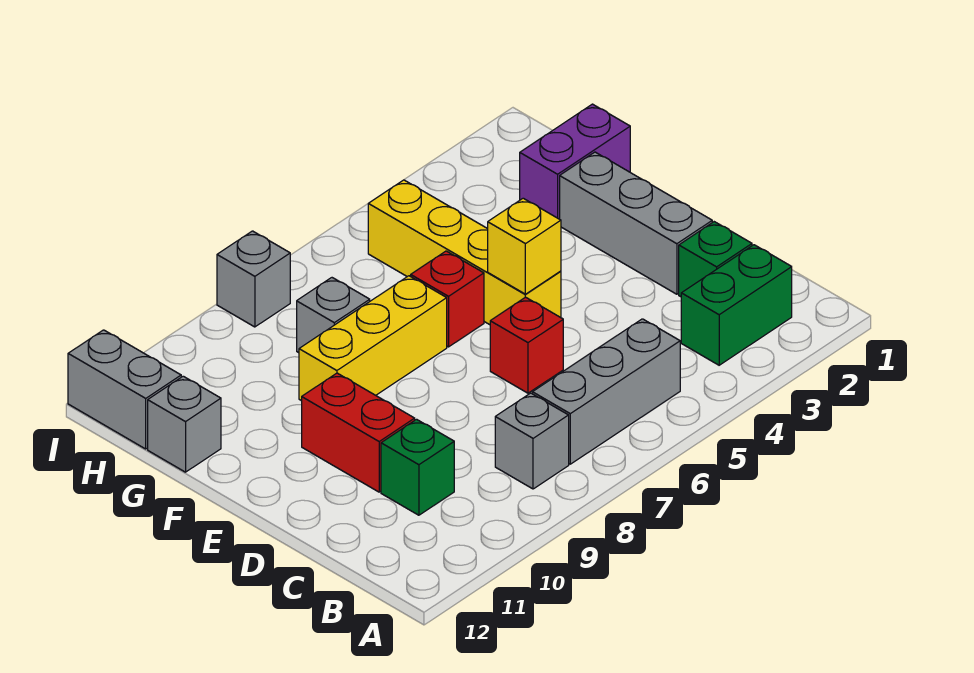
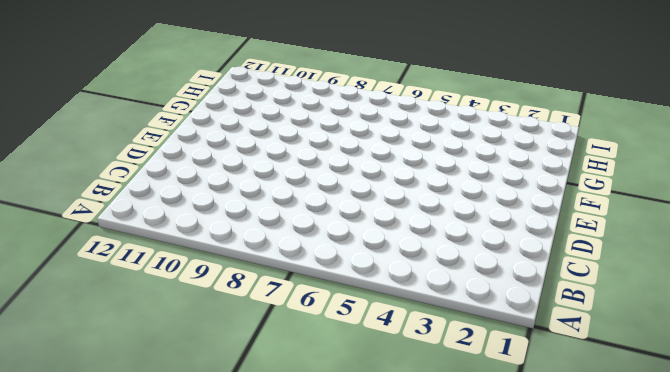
none -> green 1x2 brick [681,245,792,365]
none -> grey 1x3 brick [532,319,680,464]
none -> grey 1x1 brick [495,393,569,489]

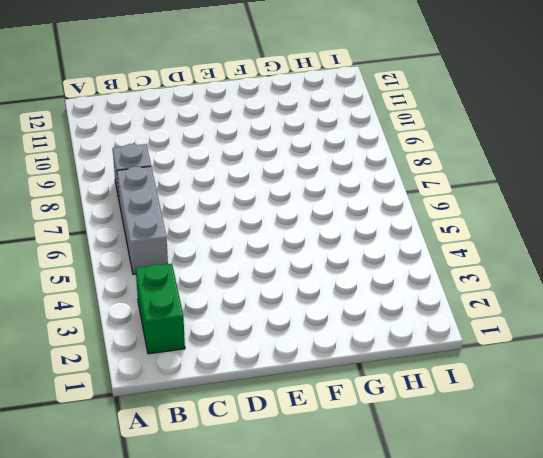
none -> green 1x1 brick [679,222,752,297]
none -> green 1x1 brick [381,419,454,515]
none -> grey 1x3 brick [560,152,712,294]

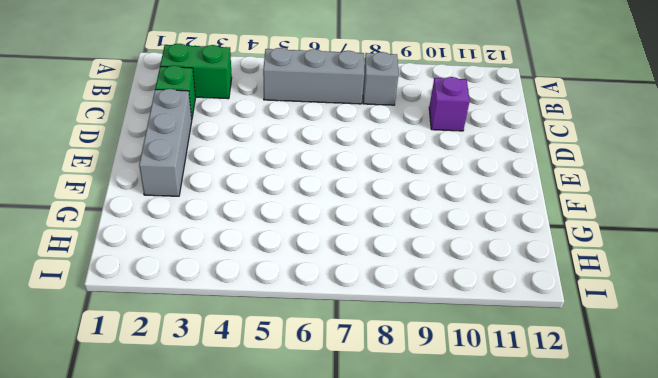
purple 1x1 brick [429,77,470,131] -> green 1x1 brick [381,419,454,515]
none -> red 1x1 brick [490,297,563,393]
none -> red 1x2 brick [302,373,415,492]
none -> yellow 1x4 brick [368,180,561,325]

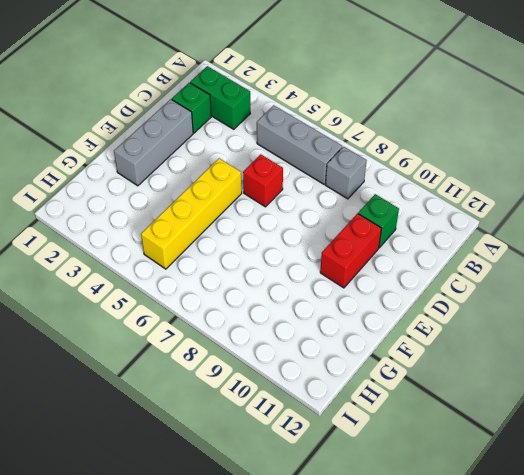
none -> red 1x1 brick [411,251,484,347]
none -> yellow 1x3 brick [299,276,447,401]
none -> purple 1x2 brick [520,104,630,219]

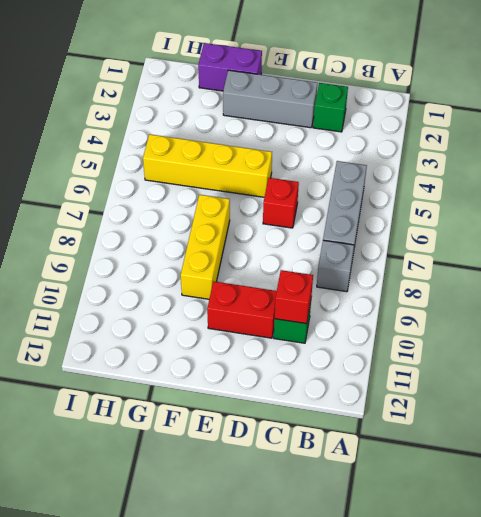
red 1x1 brick [275,270,313,324] -> red 1x1 brick moved to [411,251,484,347]
purple 1x2 brick [198,43,262,91] -> purple 1x2 brick turned to [520,104,630,219]
none -> green 1x2 brick [681,245,792,365]
none -> grey 1x1 brick [297,278,370,353]
none -> grey 1x1 brick [148,376,221,472]

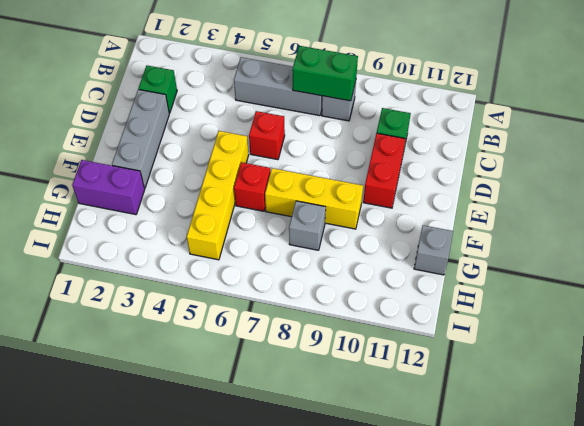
green 1x2 brick [292,46,358,101] -> green 1x2 brick moved to [681,245,792,365]
none -> grey 1x2 brick [68,330,181,449]
none -> grey 1x1 brick [217,231,290,327]
none -> yellow 1x1 brick [488,198,561,294]

